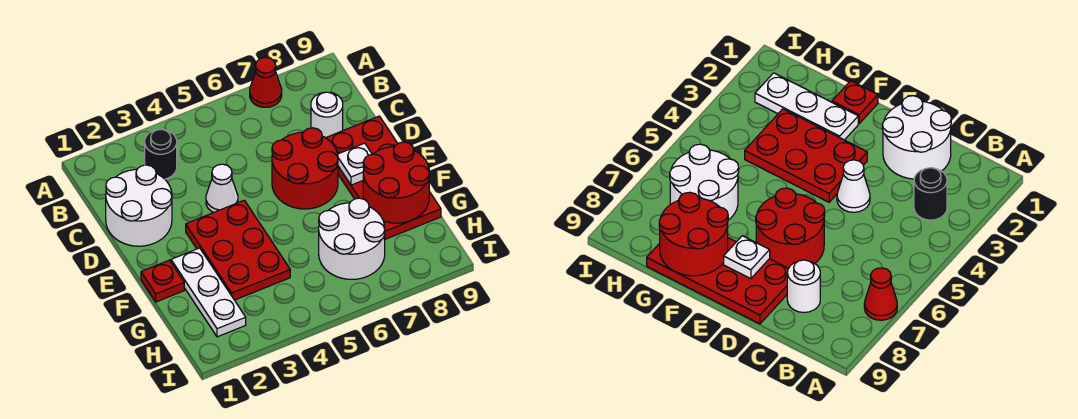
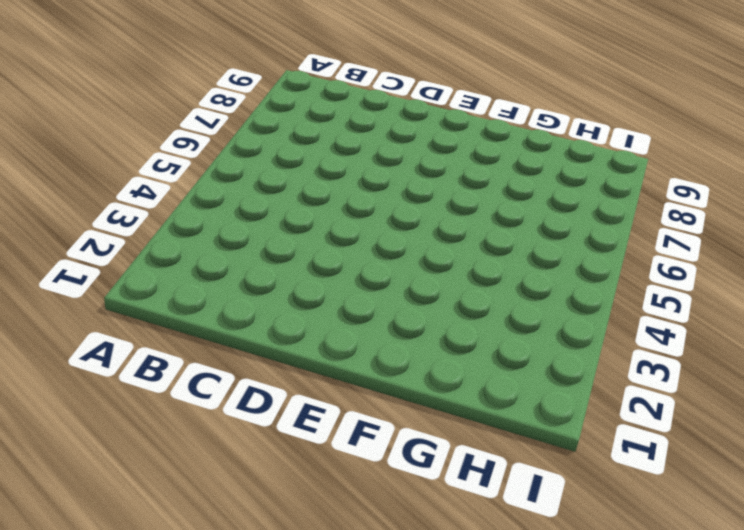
none -> red 1x1 cone [250,57,282,107]
none -> black 1x1 round brick [145,129,177,179]
none -> white 2x2 round brick [106,165,172,246]

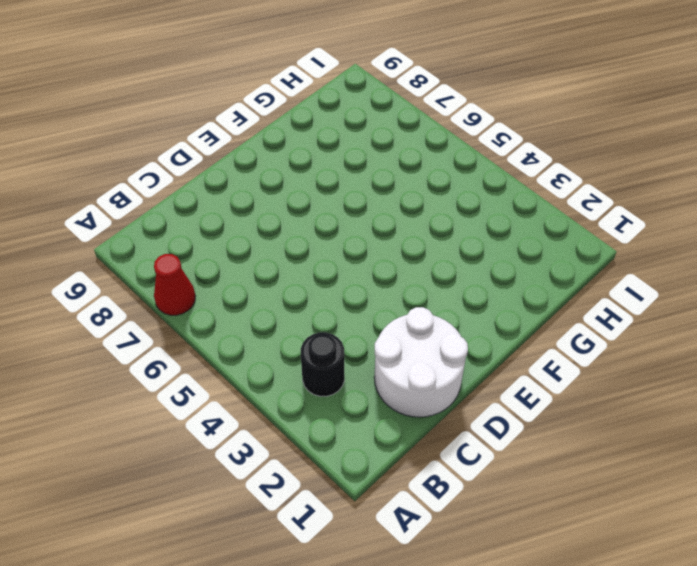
none -> white 1x1 round brick [311,92,343,138]
none -> white 1x1 cone [206,164,238,212]
none -> red 2x2 round brick [272,128,338,209]

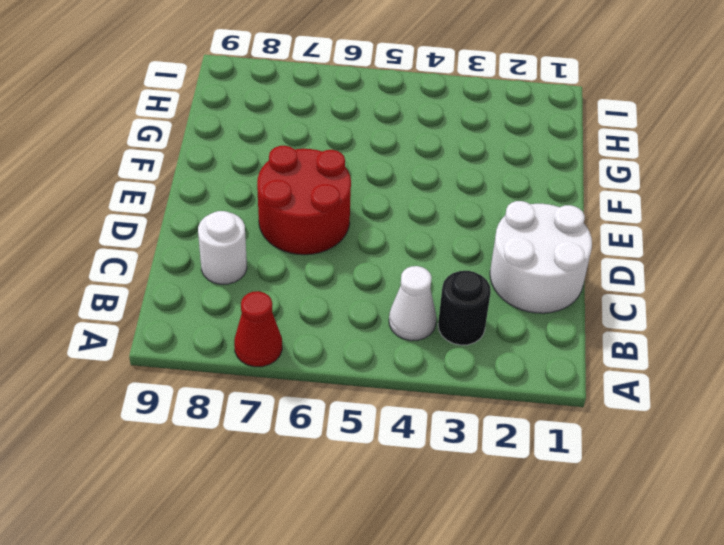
white 1x1 cone [389,266,436,341] -> white 1x1 cone moved to [206,164,238,212]
none -> red 2x4 plate [326,116,441,239]
none -> red 2x3 plate [186,200,290,300]
none -> red 1x1 plate [141,260,184,302]

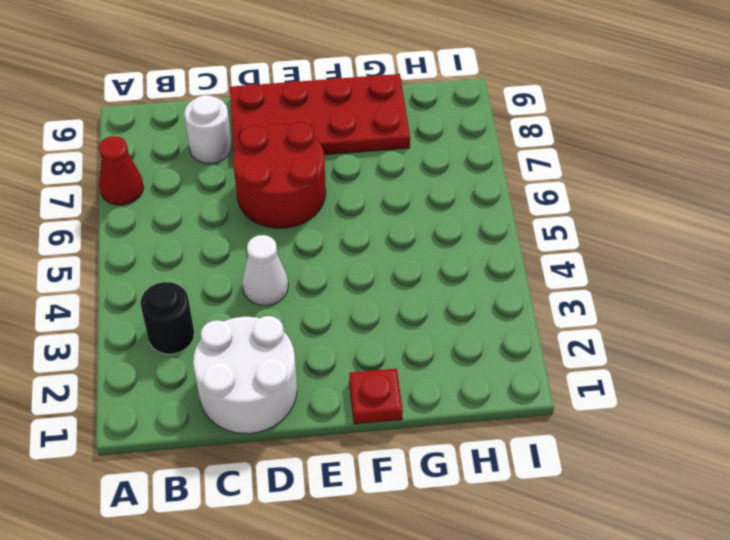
none -> red 2x3 plate [186,200,290,300]
none -> white 1x3 plate [171,248,246,337]
none -> white 2x2 round brick [319,198,385,279]

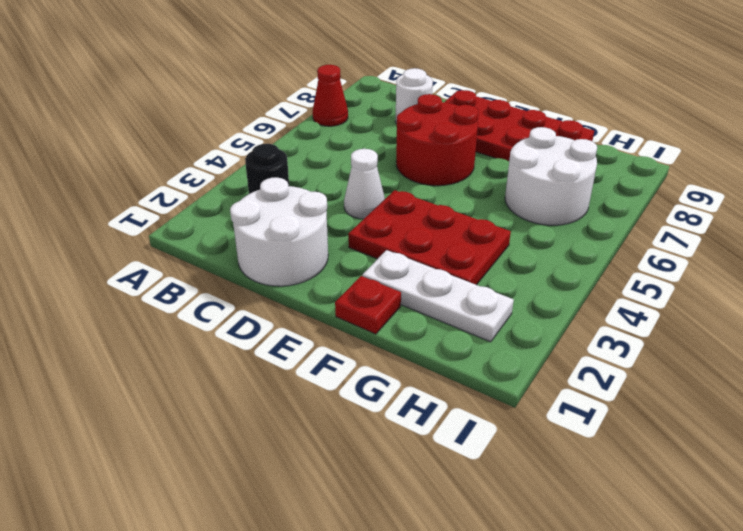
none -> white 1x1 plate [338,143,372,185]
none -> red 2x2 round brick [363,142,429,223]

